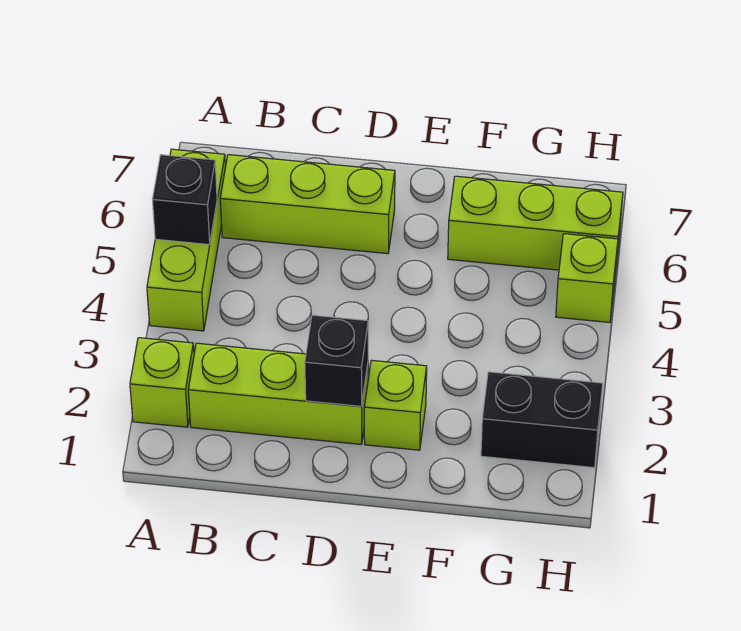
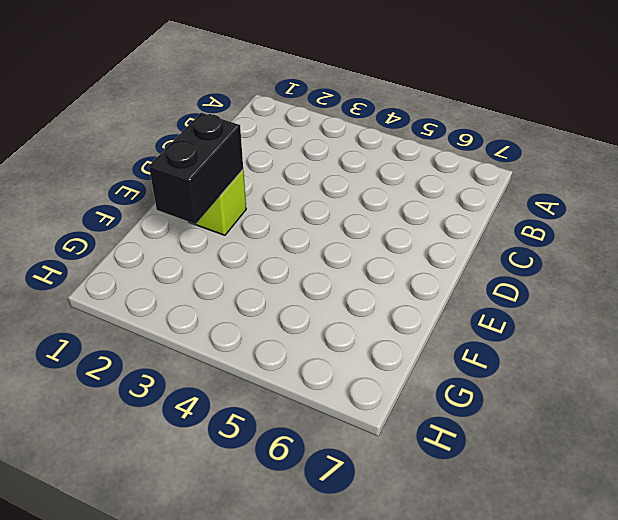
black 1x2 brick [149,113,243,224] -> black 1x2 brick moved to [481,372,603,468]
none -> lime 1x1 brick [130,338,194,427]
none -> lime 1x3 brick [147,149,225,331]

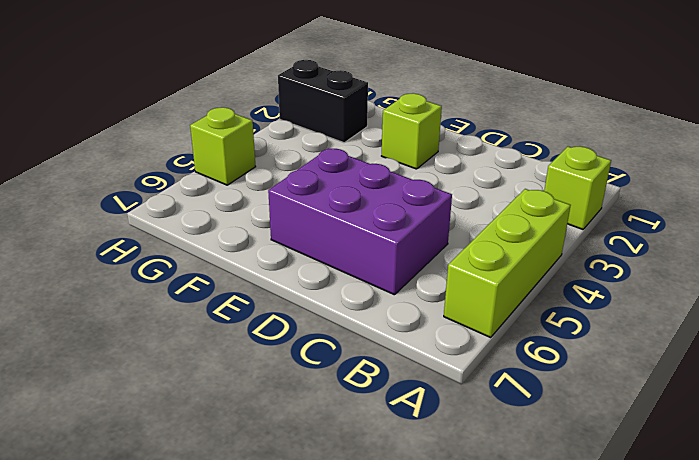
purple 2x3 brick [268,149,452,295] -> lime 1x3 brick [220,155,395,254]
none -> lime 1x3 brick [188,343,368,444]
none -> lime 1x3 brick [448,176,623,273]

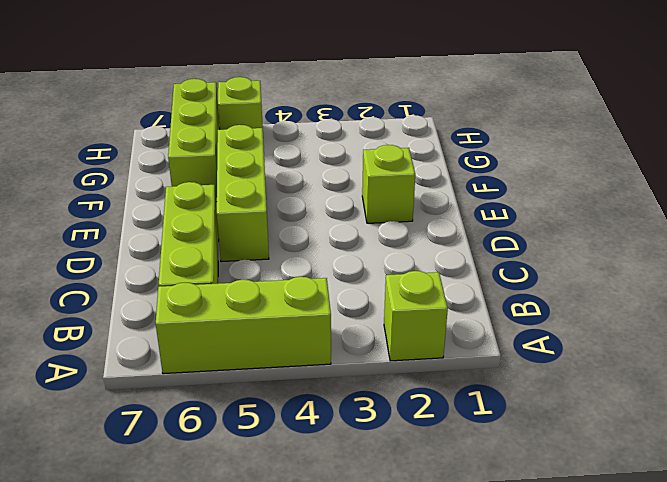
lime 1x3 brick [217,125,269,262] -> lime 1x3 brick moved to [188,343,368,444]
none -> black 1x2 brick [481,372,603,468]
none -> black 1x1 brick [152,155,217,245]

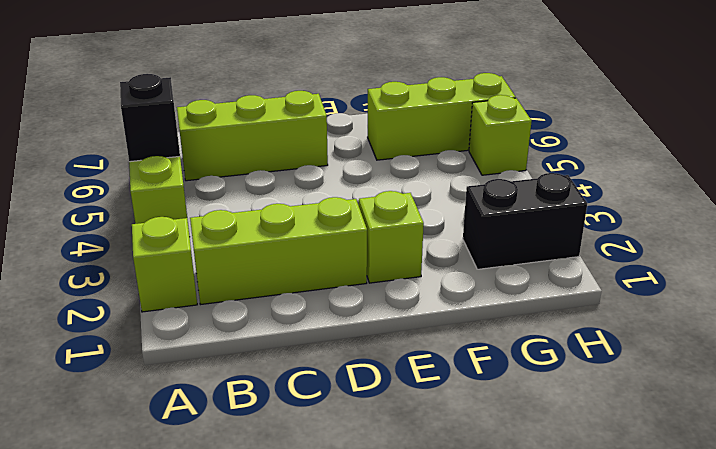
none -> black 1x1 brick [305,315,368,406]

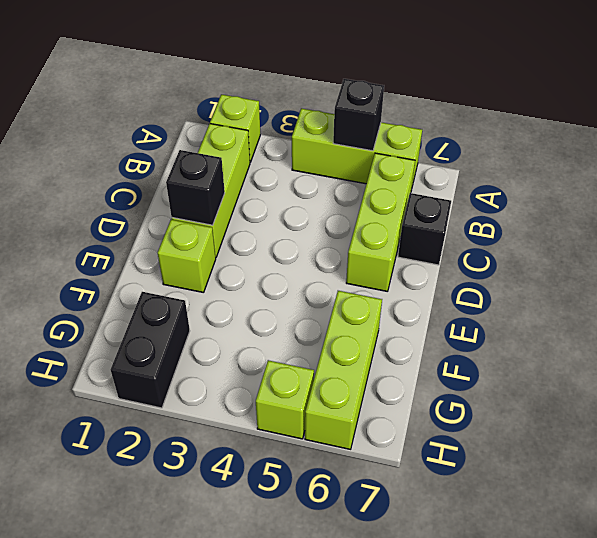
black 1x1 brick [398,193,451,265] -> none

